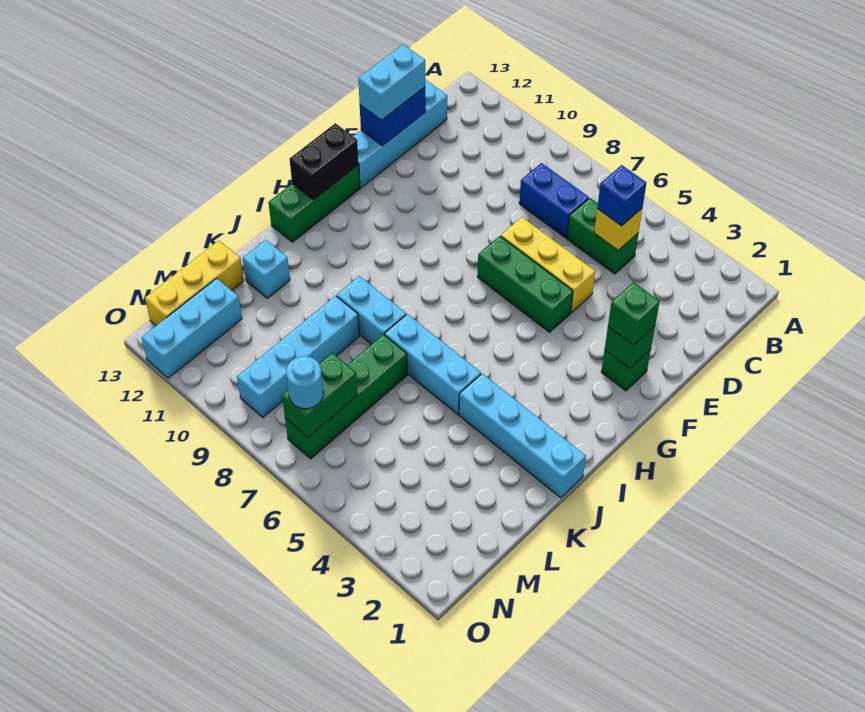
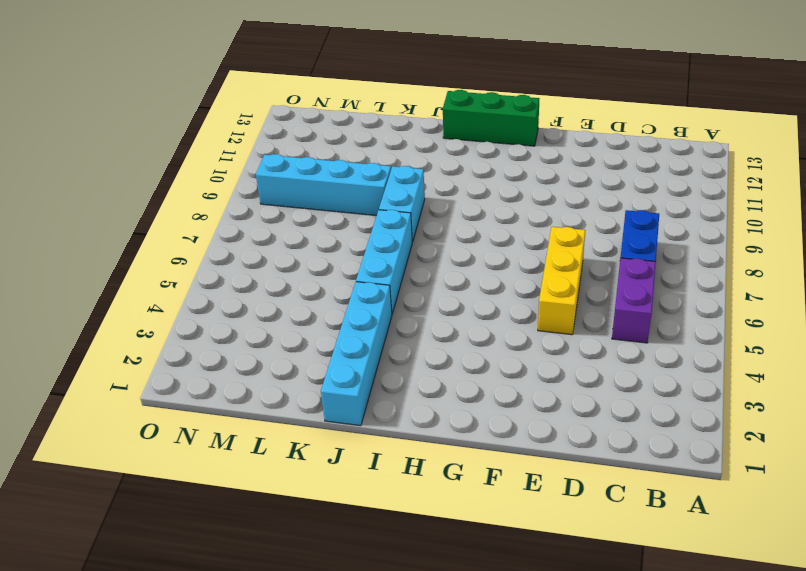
purple 1x2 brick [612,258,656,343] -> green 1x2 brick [567,198,638,274]
none -> cyan 1x4 brick [353,80,447,188]
none -> green 1x1 brick [601,349,651,391]
none -> green 1x3 brick [477,236,573,332]

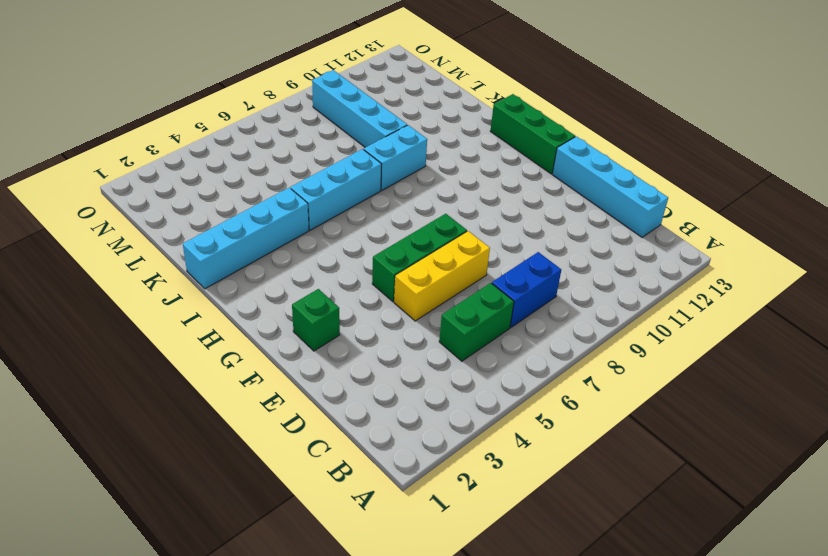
none -> green 1x4 brick [285,334,407,459]
none -> cyan 1x1 brick [243,240,290,298]
none -> yellow 1x3 brick [145,241,244,325]

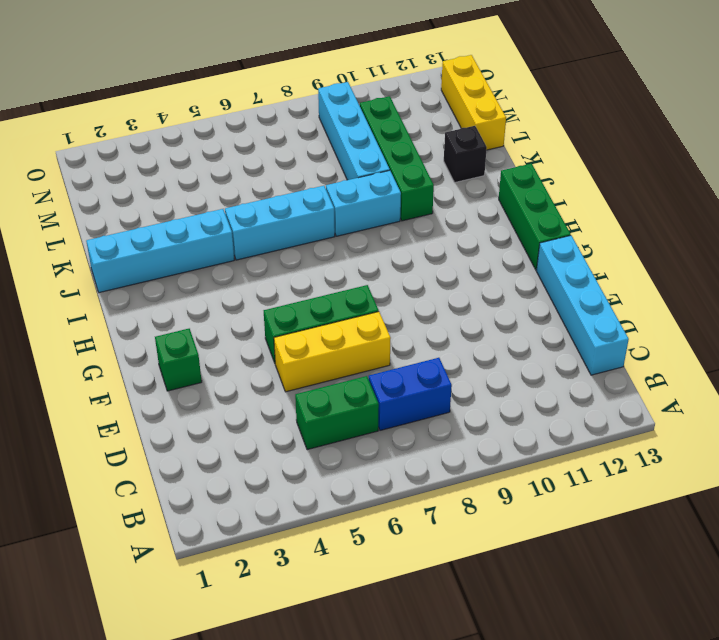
green 1x4 brick [360,96,434,221] -> green 1x4 brick moved to [285,334,407,459]
black 1x1 brick [444,126,487,182] -> cyan 1x1 brick [243,240,290,298]
none -> cyan 1x3 brick [142,278,242,378]
none -> yellow 1x1 brick [594,209,642,250]
none -> blue 1x2 brick [360,87,426,146]

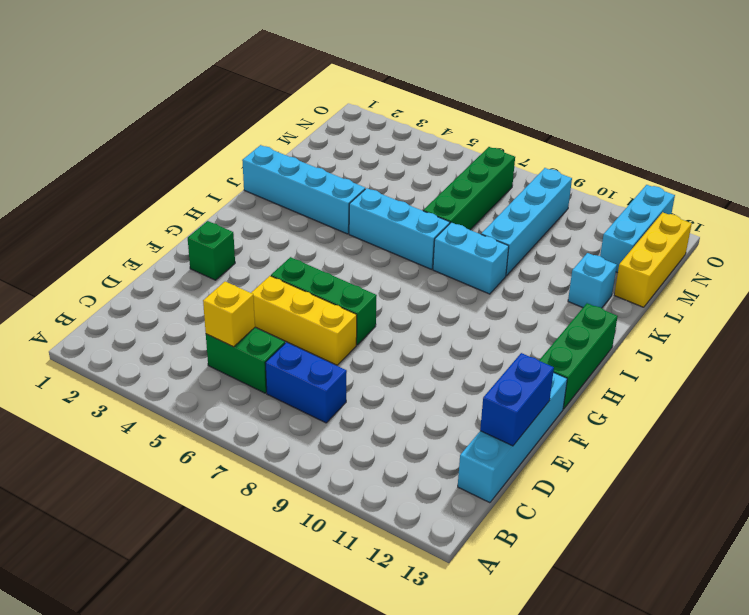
none -> green 1x1 brick [605,326,655,369]
none -> black 1x2 brick [290,123,359,200]
none -> green 1x2 brick [282,353,358,437]

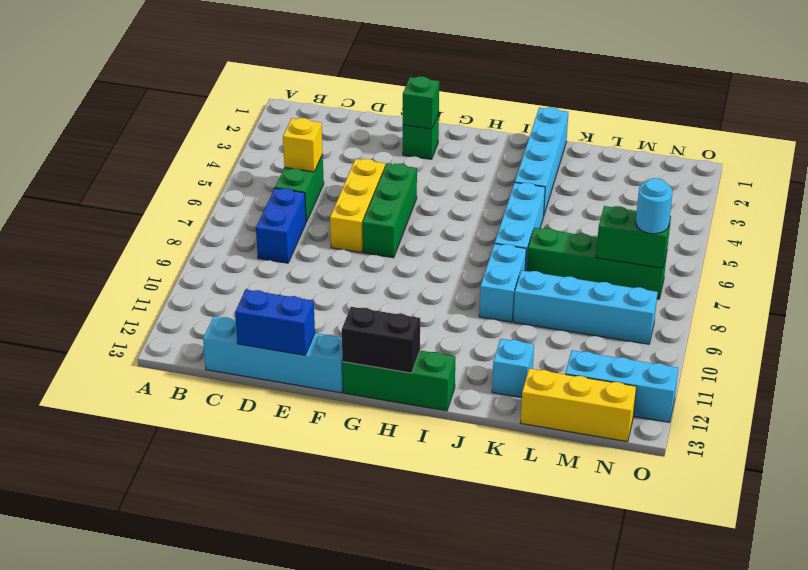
none -> blue 1x1 brick [597,165,646,226]
none -> cyan 1x2 brick [358,44,425,120]
none -> green 1x1 brick [608,282,660,345]

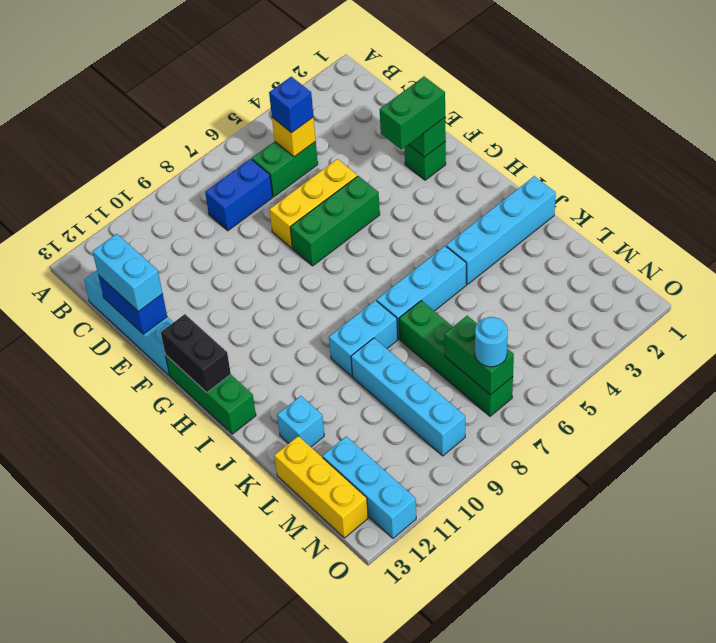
green 1x2 brick [380,76,445,149] -> green 1x1 brick [608,282,660,345]

